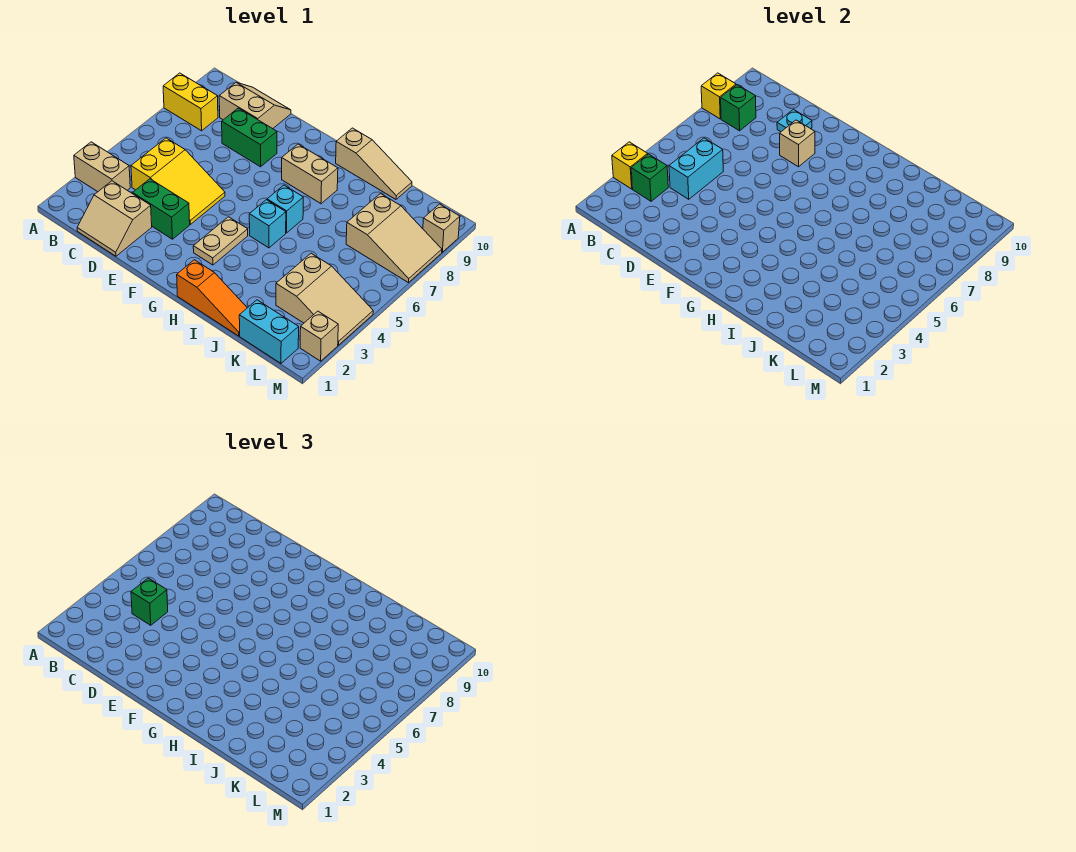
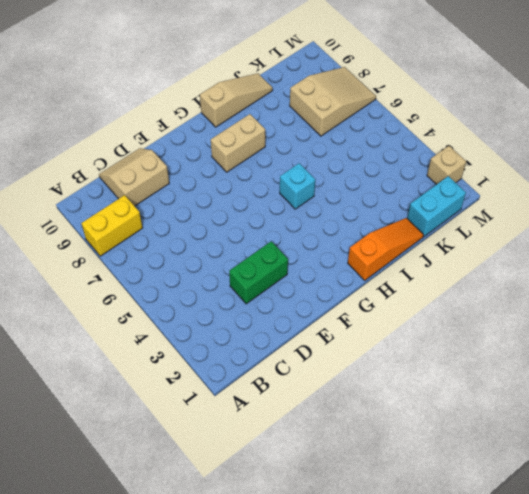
none -> tan 1x2 brick [74,142,130,192]
none -> tan 2x2 slope [77,181,152,256]
none -> yellow 2x3 slope [131,138,225,224]

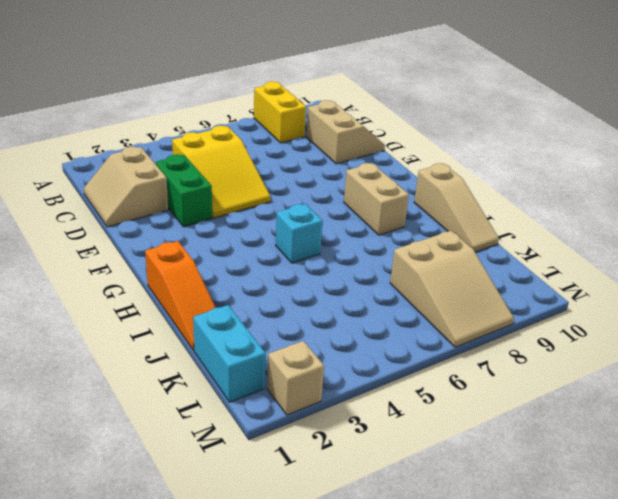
none -> tan 1x2 brick [74,142,130,192]
none -> green 1x2 brick [222,108,277,167]
none -> tan 1x2 plate [193,217,248,265]

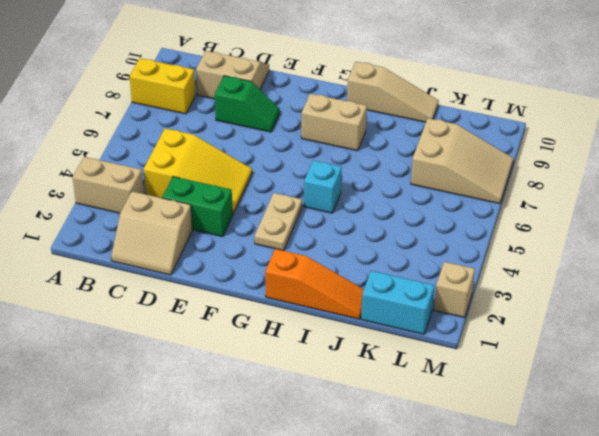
green 1x2 slope [215,76,280,132] -> green 1x2 brick [222,108,277,167]
none -> cyan 1x1 brick [267,185,303,233]
none -> tan 2x3 slope [276,254,373,345]
none -> tan 1x1 brick [423,204,460,252]

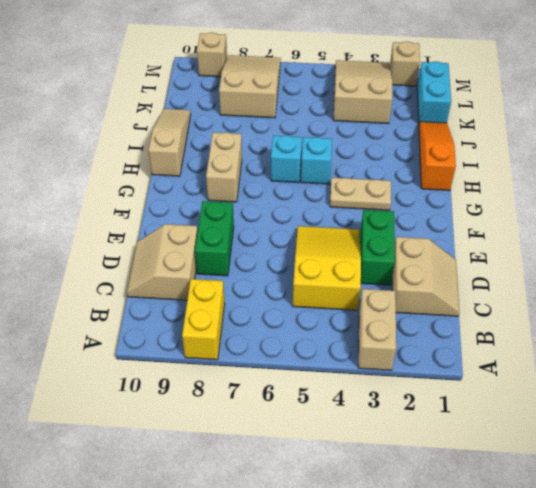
none -> yellow 1x1 brick [612,142,648,189]
none -> yellow 1x1 brick [701,73,736,119]
none -> green 1x1 brick [631,154,668,201]

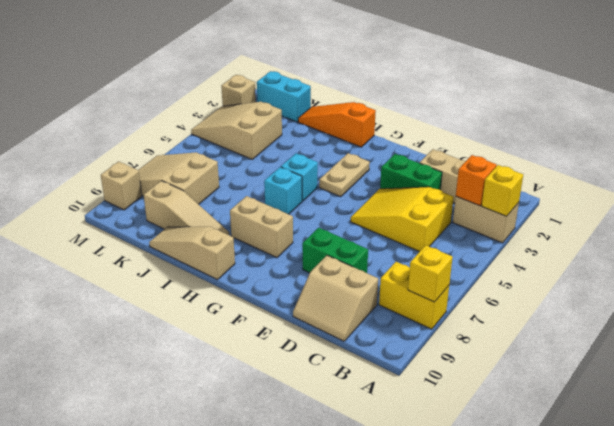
orange 1x1 brick [456,155,497,206] -> green 1x1 brick [631,154,668,201]
tan 1x3 slope [144,181,229,235] -> none
none -> green 1x1 brick [721,85,756,131]
none -> cyan 1x2 brick [669,138,723,199]
none -> cyan 1x1 plate [777,109,812,132]

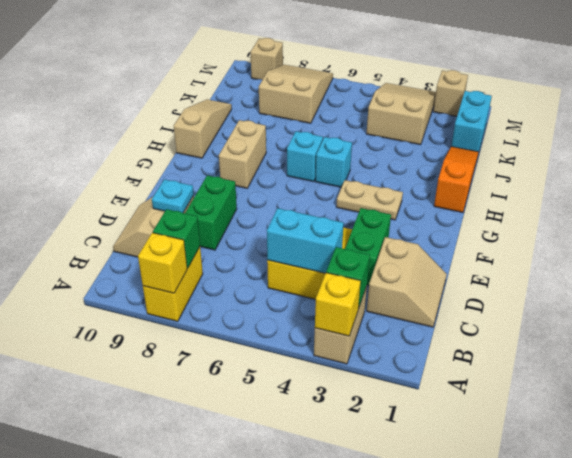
none -> tan 1x1 brick [780,120,815,167]
none -> green 1x1 brick [131,578,168,625]

